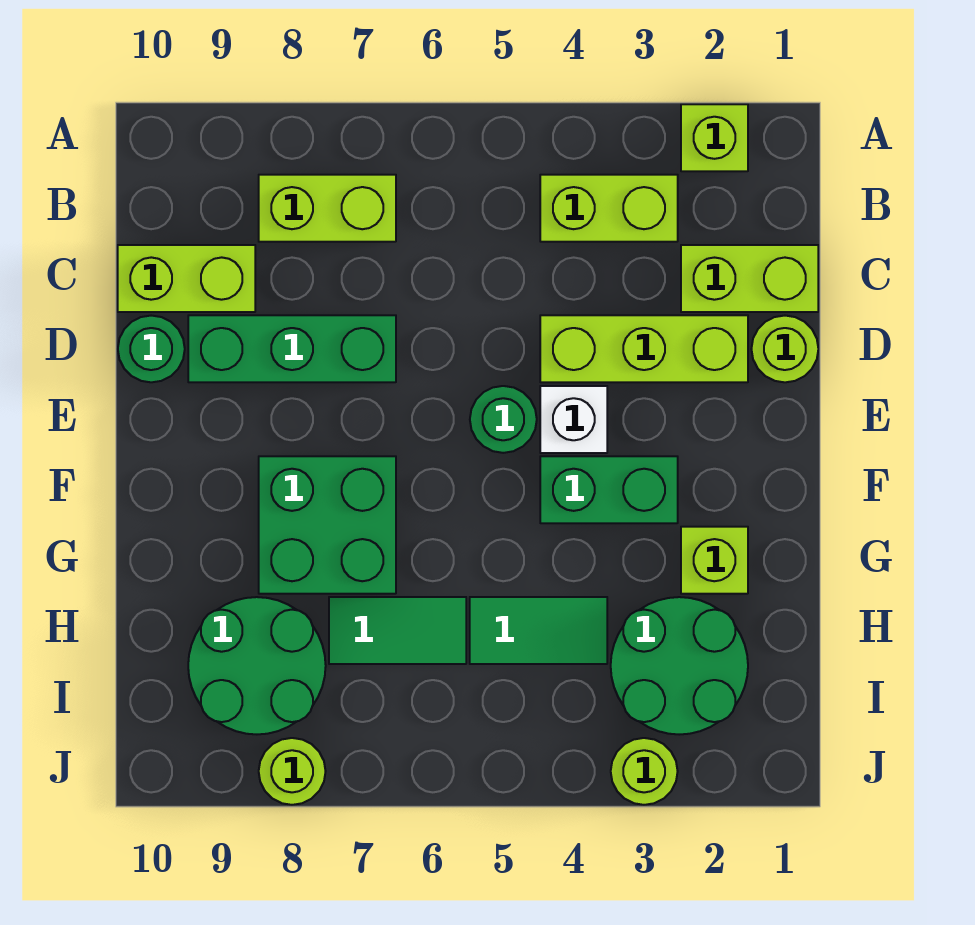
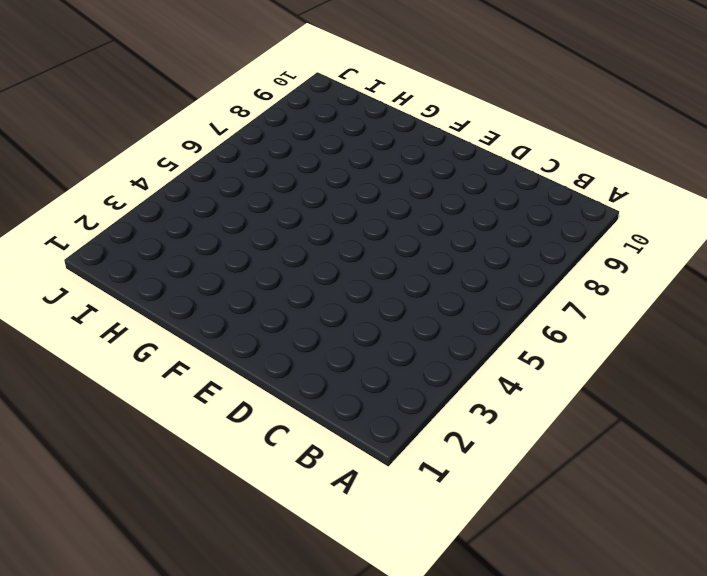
none -> lime 1x1 brick [681,104,748,171]
none -> lime 1x2 brick [540,175,678,242]
none -> lime 1x2 brick [259,175,396,242]

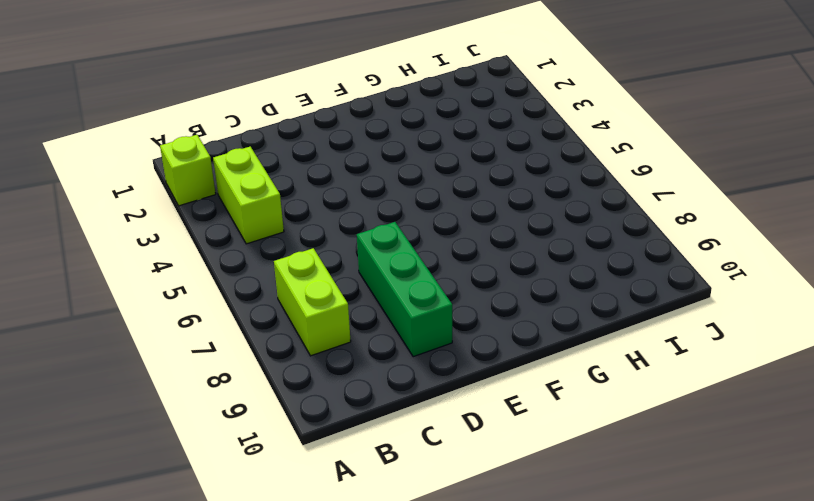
none -> lime 1x2 brick [681,245,818,312]
none -> lime 1x2 brick [118,245,255,312]
none -> lime 1x1 round brick [752,316,818,382]

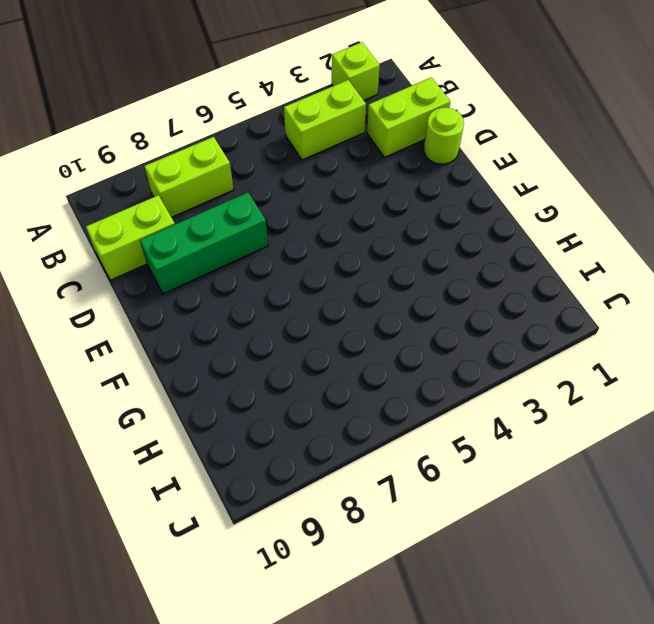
none -> lime 1x3 brick [540,315,748,382]
none -> green 1x1 round brick [118,316,185,382]
none -> white 1x1 brick [540,386,607,453]

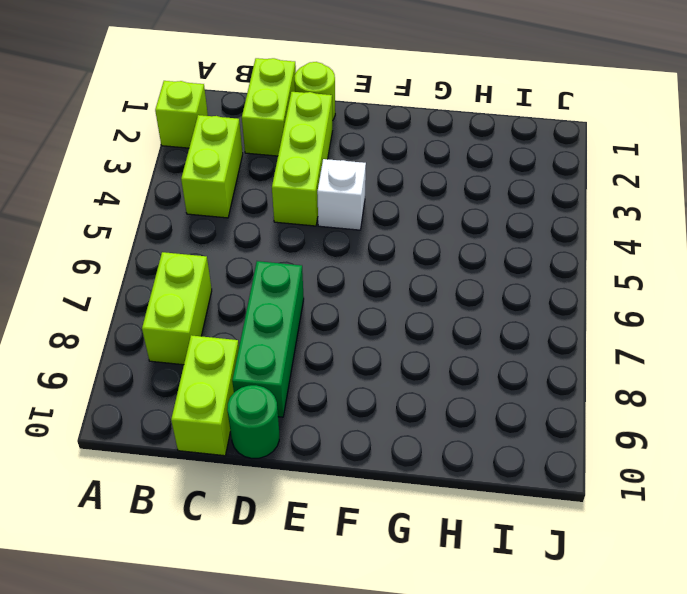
none -> green 1x1 round brick [470,386,537,453]
none -> green 1x2 brick [540,456,678,523]
none -> green 2x2 brick [259,456,396,594]

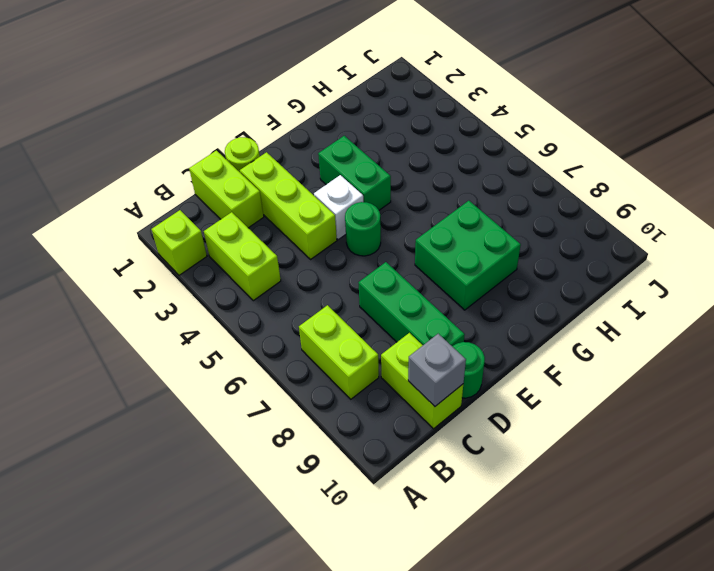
grey 1x1 brick [408,334,466,406] -> none
none -> lime 1x1 brick [681,527,748,594]
none -> green 2x2 round brick [611,597,748,735]
none -> green 1x2 tile [470,597,607,664]

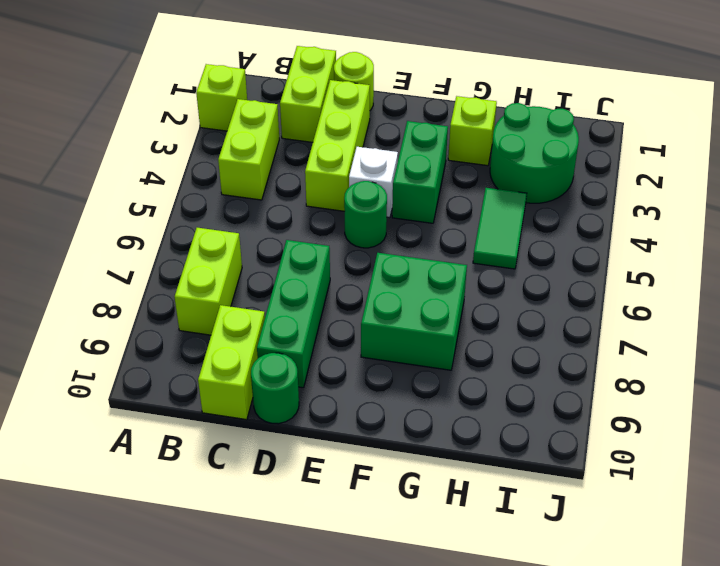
none -> green 1x2 tile [329,597,466,664]
none -> green 2x2 round brick [188,597,326,734]
none -> lime 1x1 round brick [611,738,678,805]

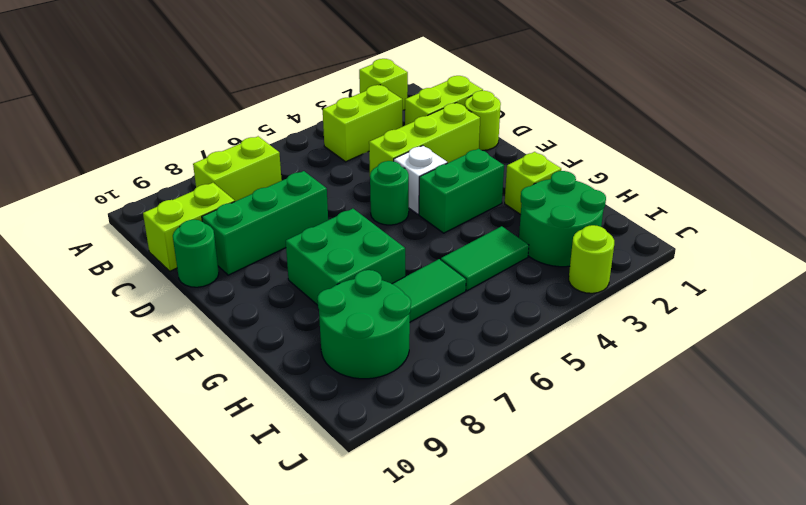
none -> lime 1x1 round brick [259,738,326,805]

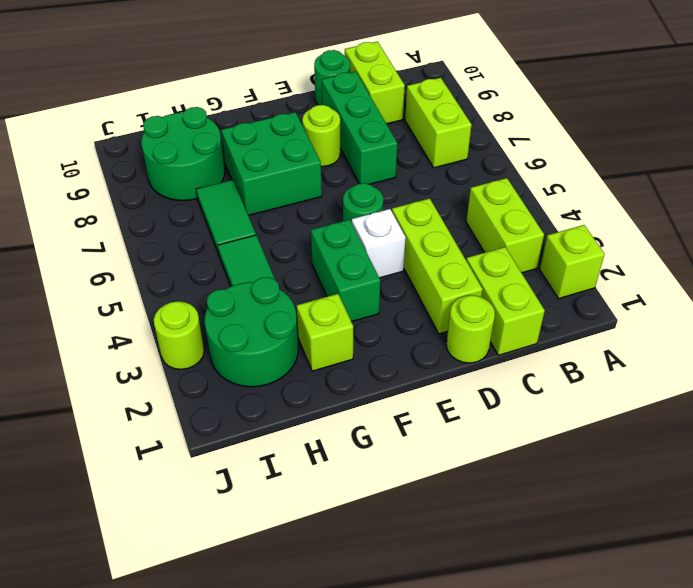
lime 1x1 round brick [302,105,340,167] -> lime 1x1 round brick moved to [259,738,326,805]

